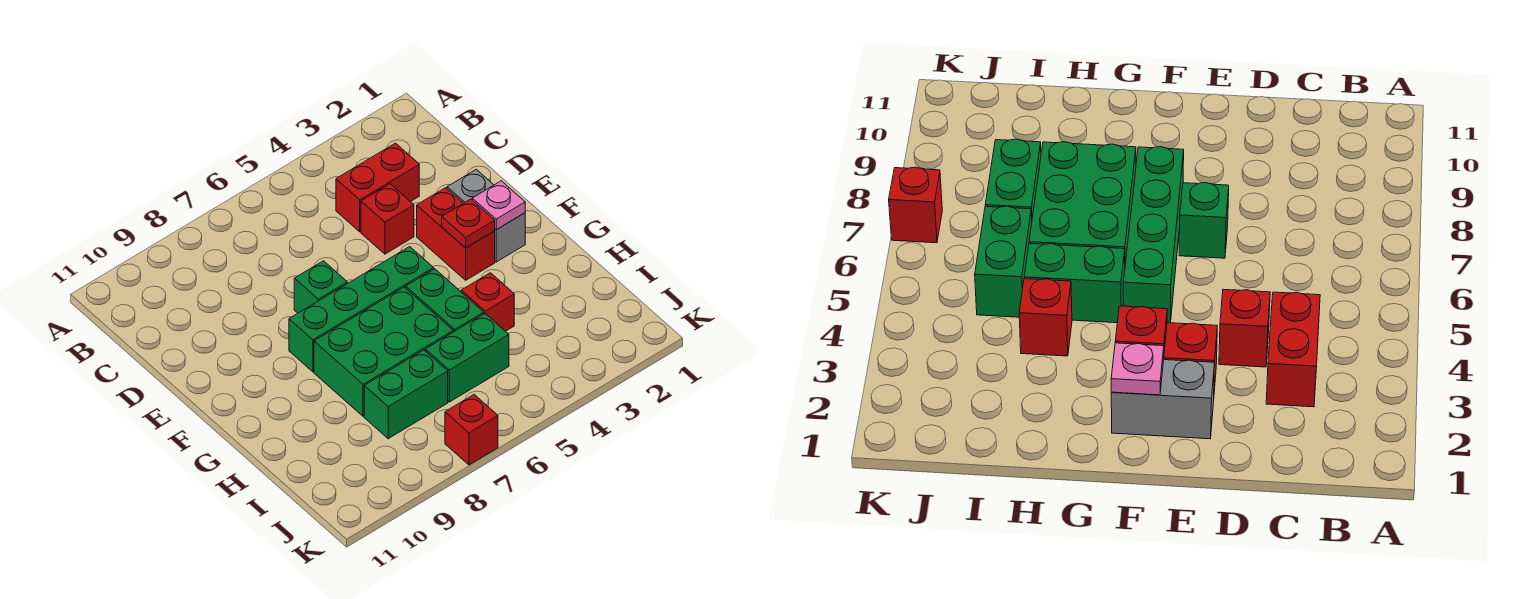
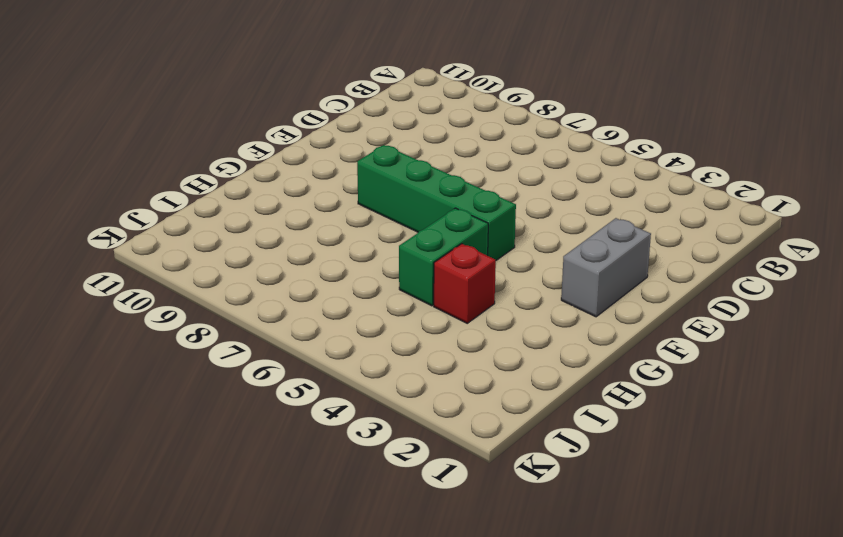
none -> red 1x2 brick [336,143,419,232]
none -> red 1x1 brick [361,184,414,254]
none -> red 1x2 brick [417,188,495,280]

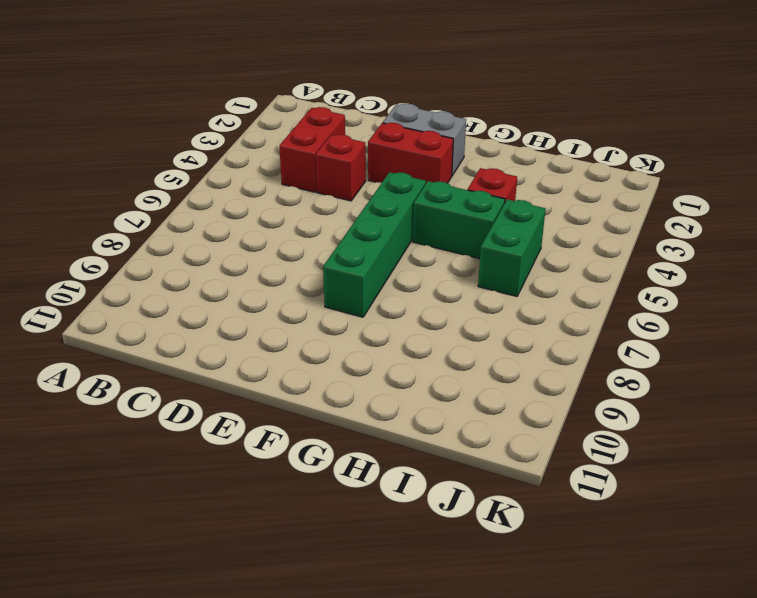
none -> green 1x1 brick [294,261,347,313]
none -> green 2x3 brick [314,287,453,416]
none -> green 1x2 brick [364,350,448,439]

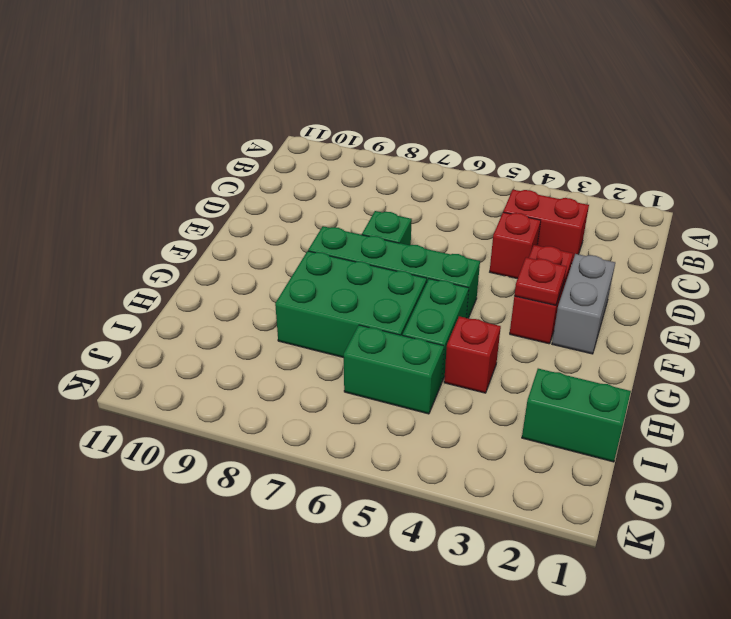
green 1x2 brick [522,369,631,462] -> green 1x2 brick moved to [364,350,448,439]
none -> red 1x1 brick [445,395,498,465]
none -> pink 1x1 plate [472,181,525,230]

